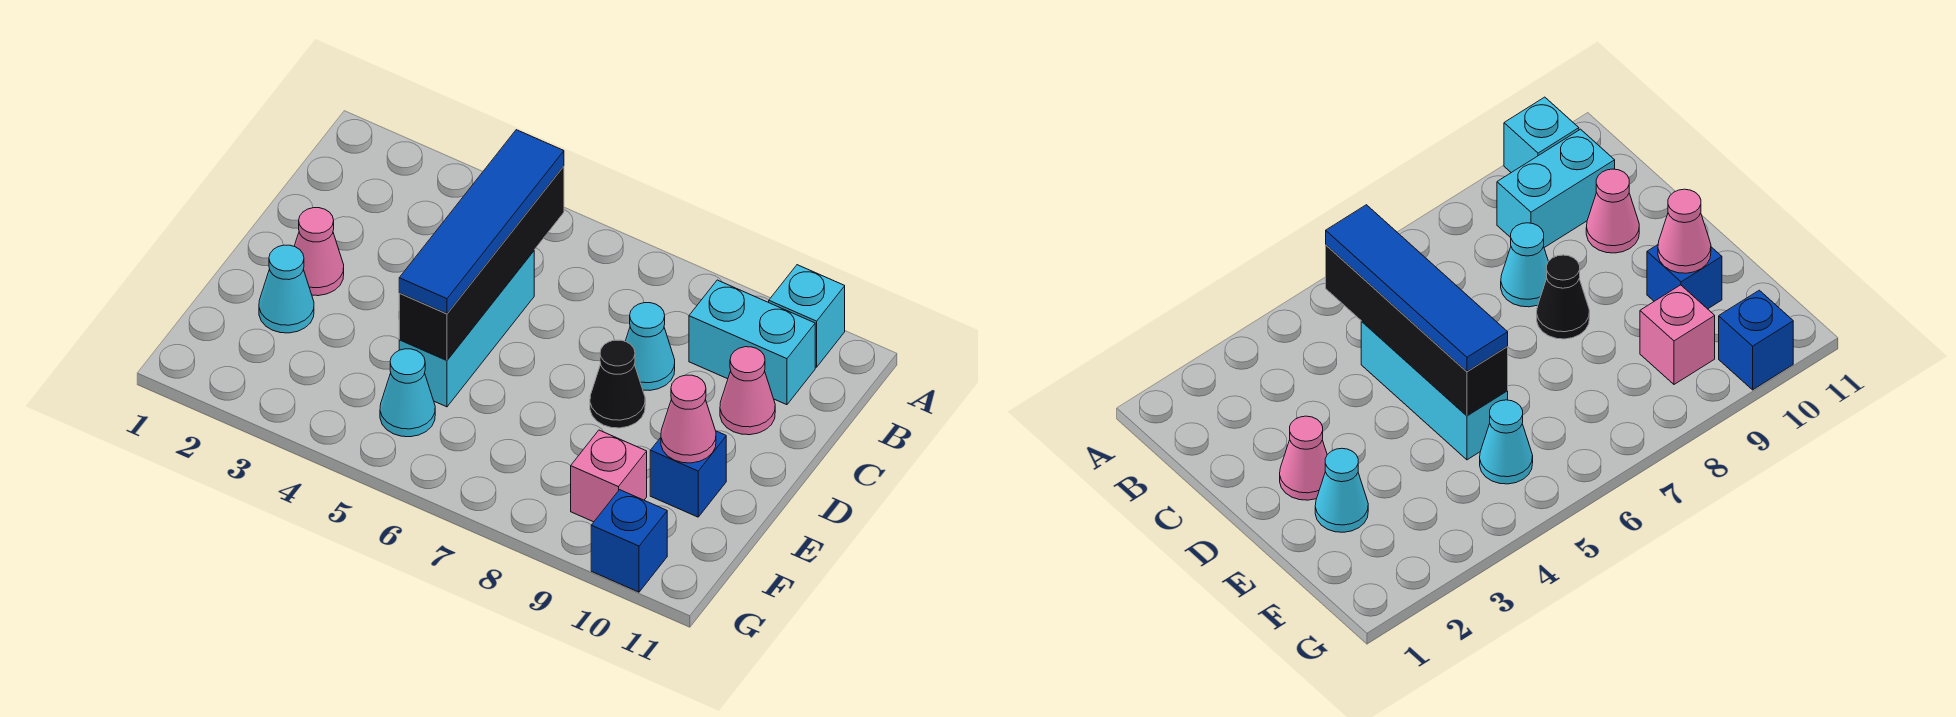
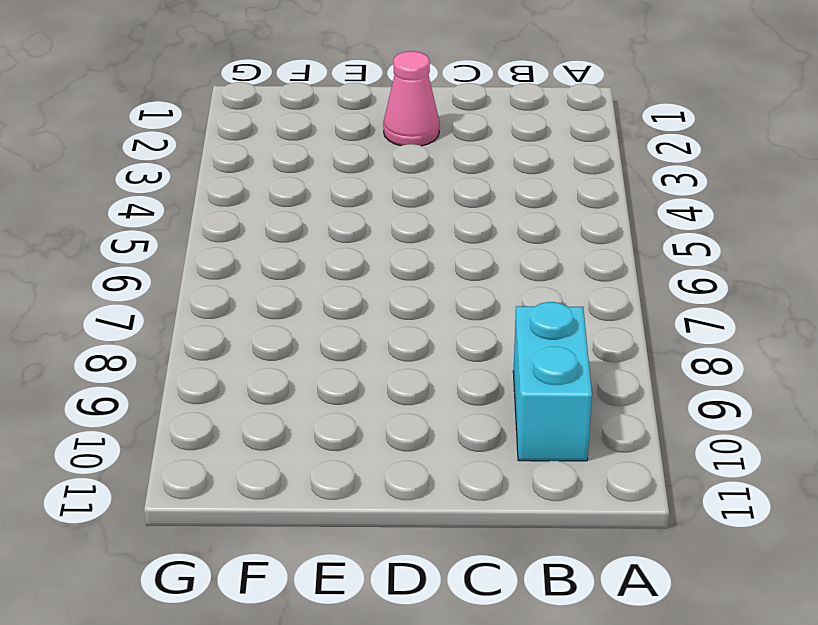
none -> cyan 1x1 brick [769,265,845,367]
none -> cyan 1x3 brick [399,251,534,407]
none -> cyan 1x1 cone [625,303,675,390]

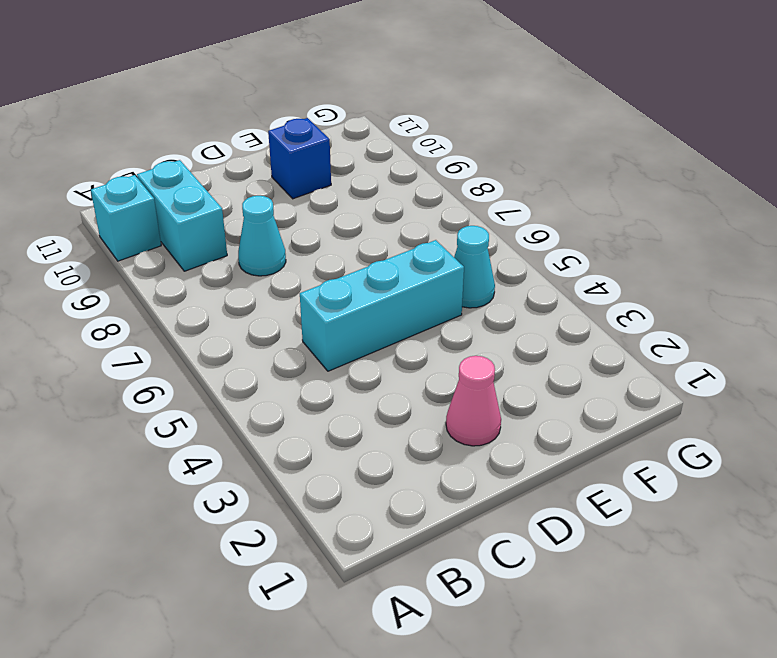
none -> pink 1x1 cone [720,347,775,435]
none -> black 1x1 cone [590,340,645,428]
none -> cyan 1x1 cone [259,245,314,333]

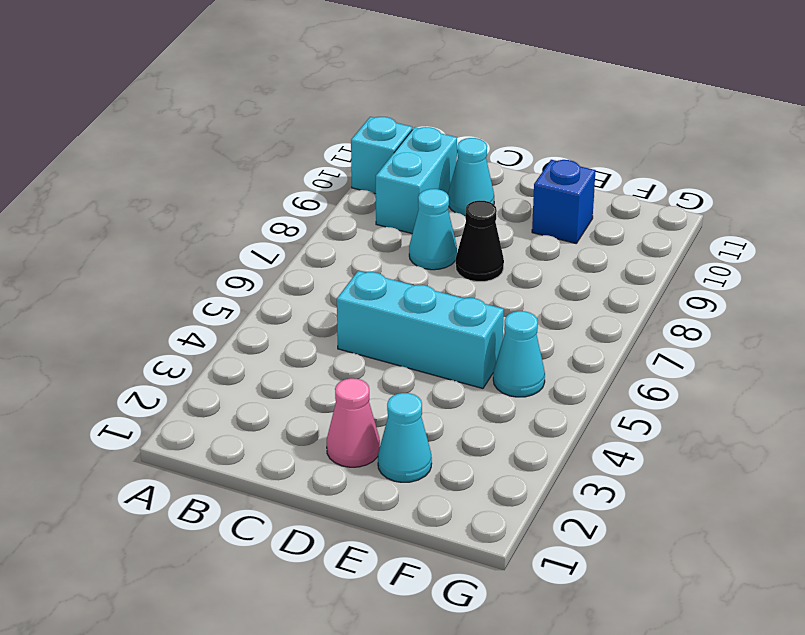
cyan 1x1 cone [448,138,494,216] -> pink 1x1 cone [720,347,775,435]
none -> pink 1x1 brick [571,430,647,522]
none -> blue 1x1 brick [591,490,667,592]
none -> black 1x4 brick [399,166,564,360]

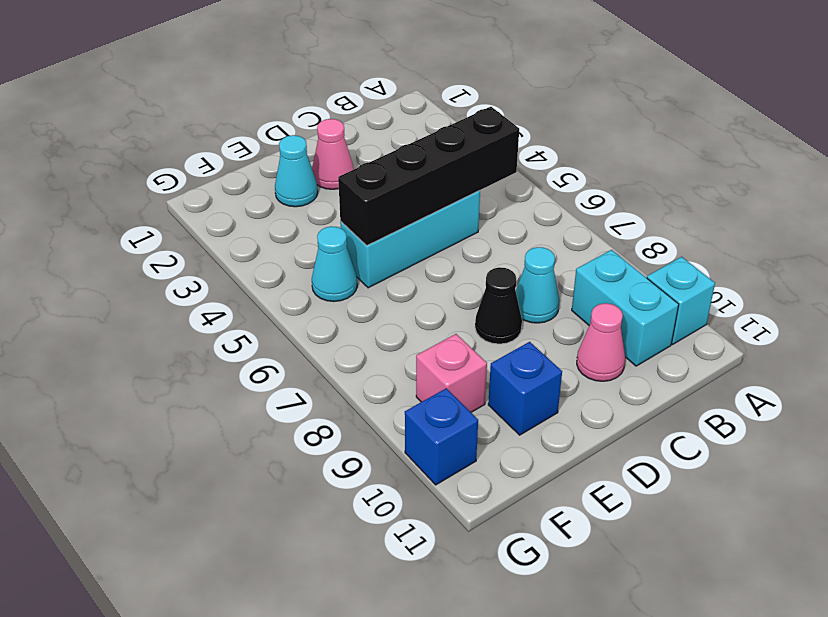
none -> pink 1x1 cone [661,375,716,463]
none -> blue 1x4 tile [399,130,564,314]

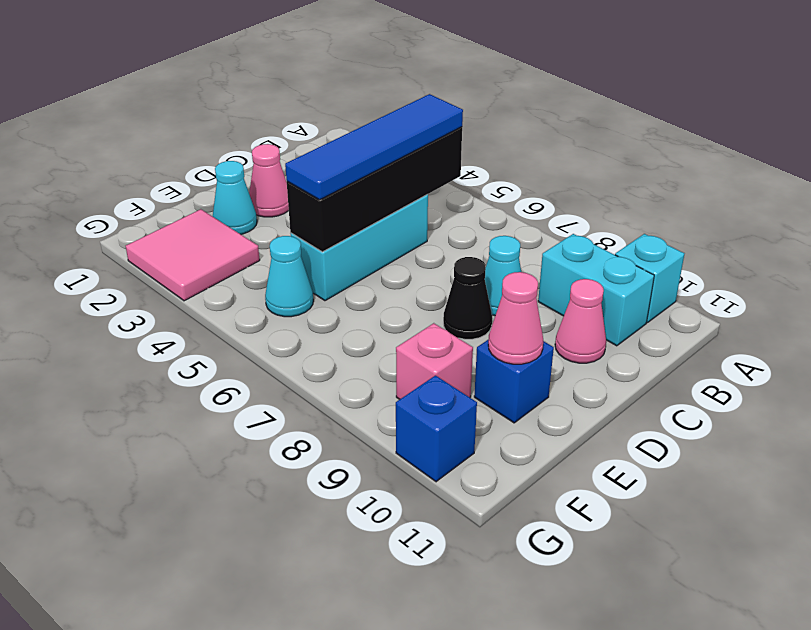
pink 2x2 tile [126,209,260,301] -> none

